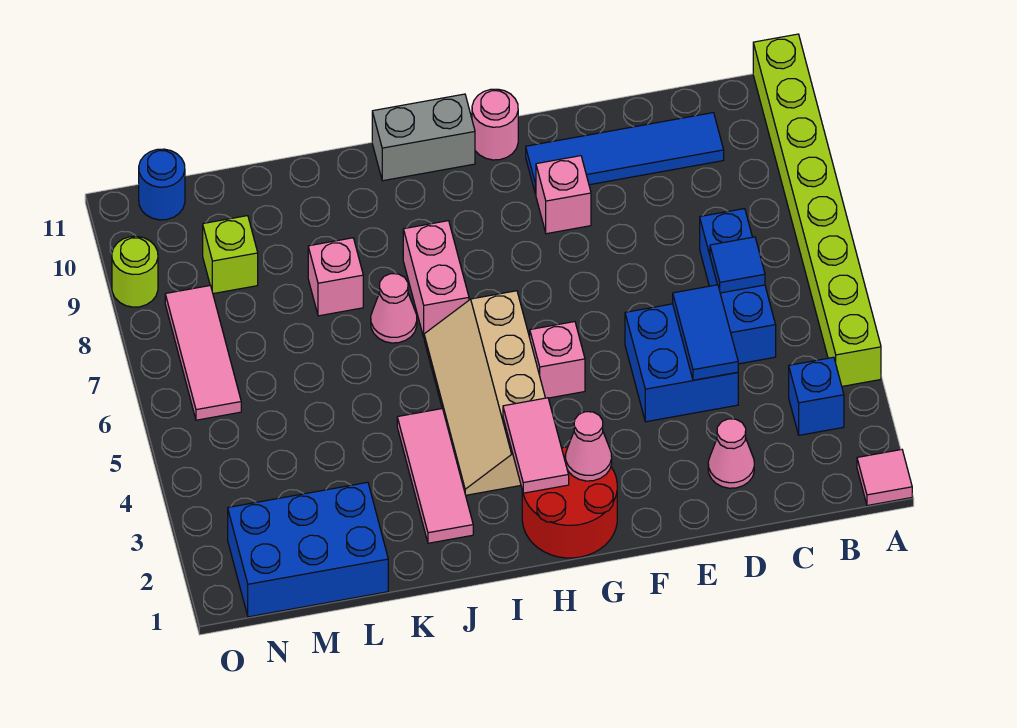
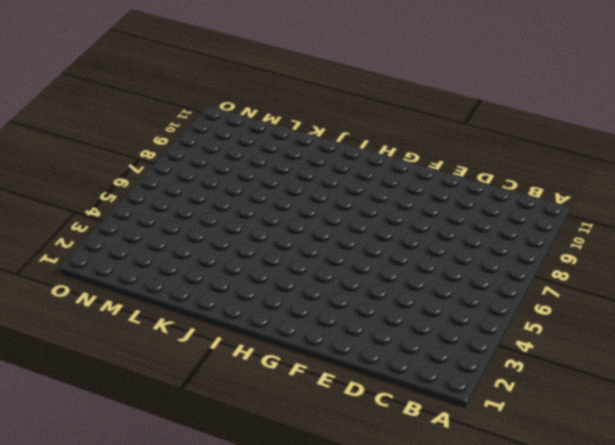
none -> pink 1x1 tile [857,450,912,506]
none -> lime 1x8 brick [753,34,881,386]
none -> blue 1x1 brick [789,357,844,435]

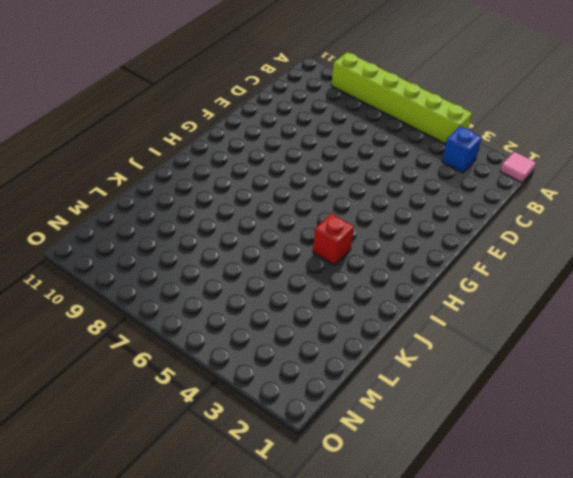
lime 1x6 brick [331,52,472,144] -> lime 1x8 brick [753,34,881,386]
red 1x1 brick [313,213,354,265] -> tan 2x4 slope [424,291,545,495]
none -> blue 1x3 brick [700,209,776,364]
none -> blue 1x4 tile [526,113,724,194]
none -> pink 1x1 cone [708,419,754,488]

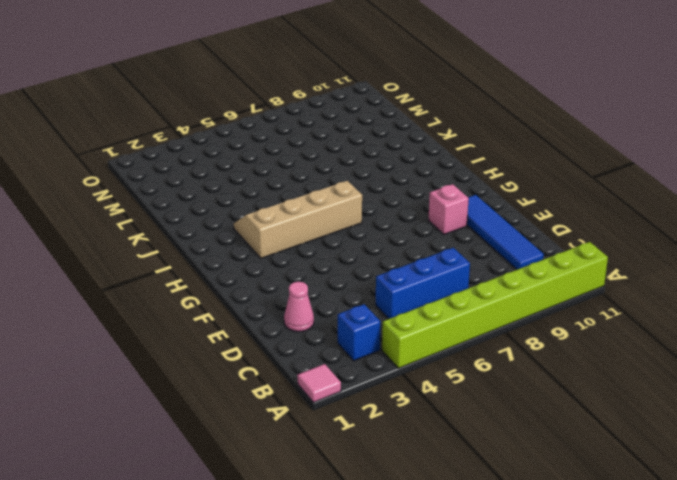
none -> blue 2x2 brick [625,304,738,422]
none -> red 2x2 round brick [522,447,617,558]
none -> pink 1x1 brick [530,322,585,398]

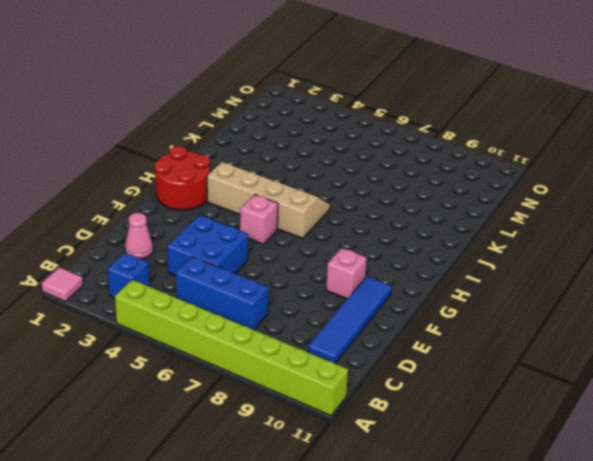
none -> pink 1x1 round brick [472,89,518,160]
none -> grey 1x2 brick [372,94,475,181]
none -> pink 1x2 brick [403,221,469,337]

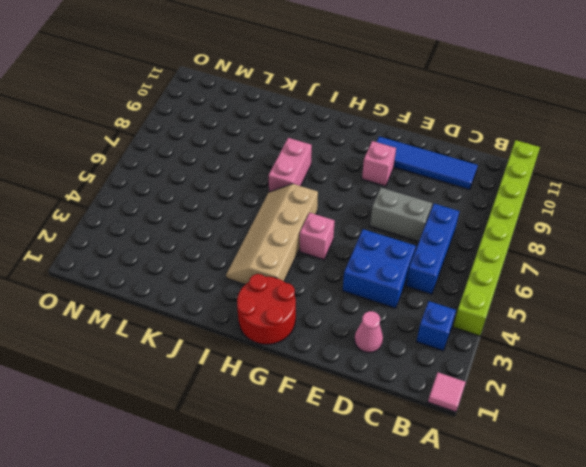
grey 1x2 brick [370,188,432,242] -> grey 1x2 brick moved to [372,94,475,181]
none -> pink 1x1 round brick [472,89,518,160]
none -> pink 1x3 tile [397,409,473,543]
none -> pink 1x1 cone [371,274,417,343]

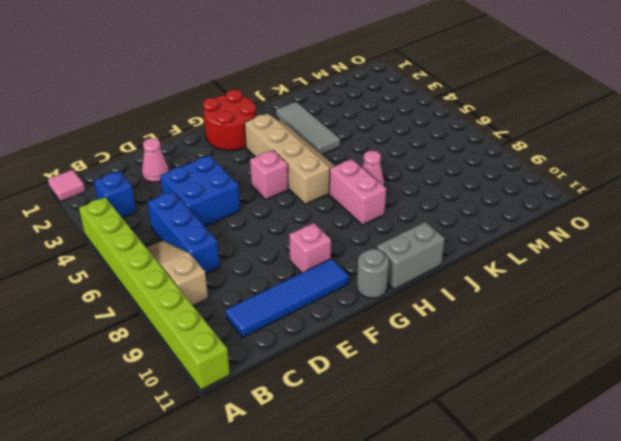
tan 1x3 slope [147,241,208,305] -> none
grey 1x1 round brick [357,249,389,298] -> pink 1x1 round brick [472,89,518,160]
grey 1x3 tile [276,102,340,154] -> pink 1x3 tile [397,409,473,543]
none -> pink 1x1 brick [308,238,363,316]
none -> blue 2x3 brick [228,482,388,617]
none -> lime 1x1 brick [203,216,258,294]

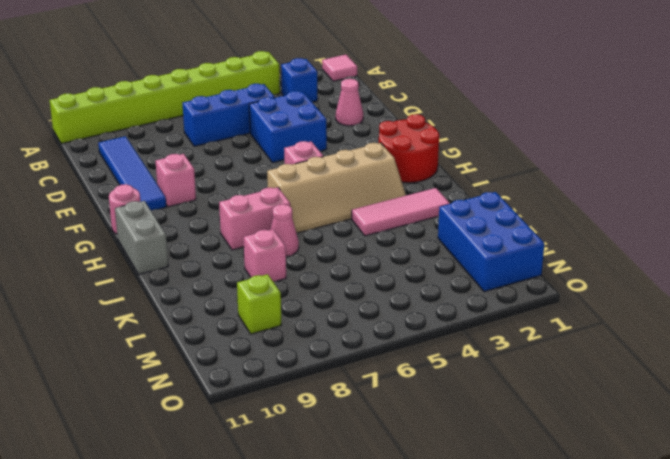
none -> pink 1x3 tile [165,285,241,420]
none -> blue 1x1 round brick [139,149,185,220]
none -> lime 1x1 round brick [112,236,158,307]

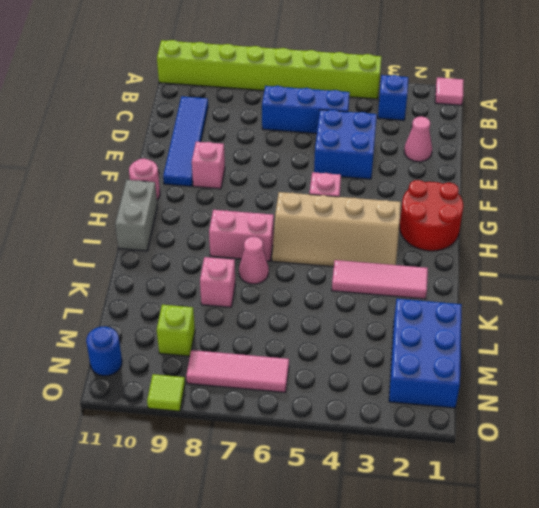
lime 1x1 tile [147,374,185,411] -> lime 1x1 round brick [112,236,158,307]
none -> blue 1x1 tile [710,237,765,293]
none -> blue 1x2 tile [673,285,738,380]
none -> pink 1x1 cone [565,412,612,481]

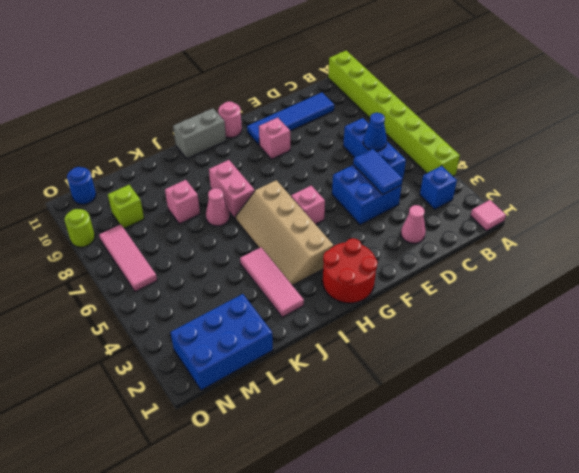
blue 1x1 cone [363,113,387,151] -> blue 1x1 tile [710,237,765,293]
none -> pink 1x1 cone [565,412,612,481]
none -> pink 1x2 tile [503,398,569,493]

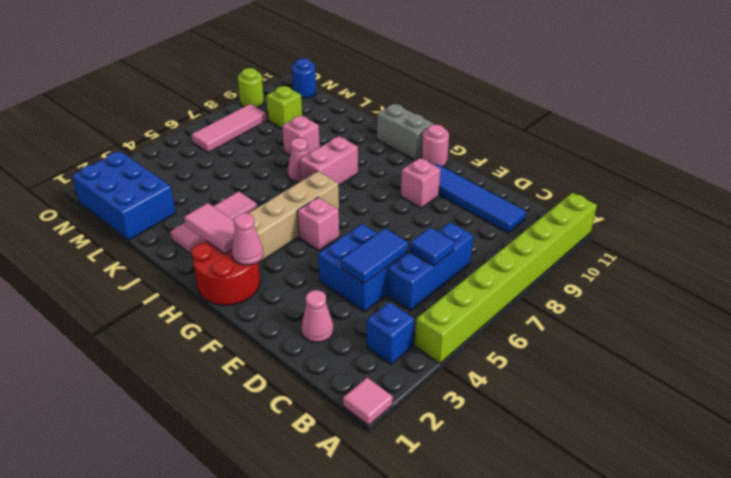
pink 1x2 tile [184,203,235,254] -> pink 1x2 tile turned to [503,398,569,493]

